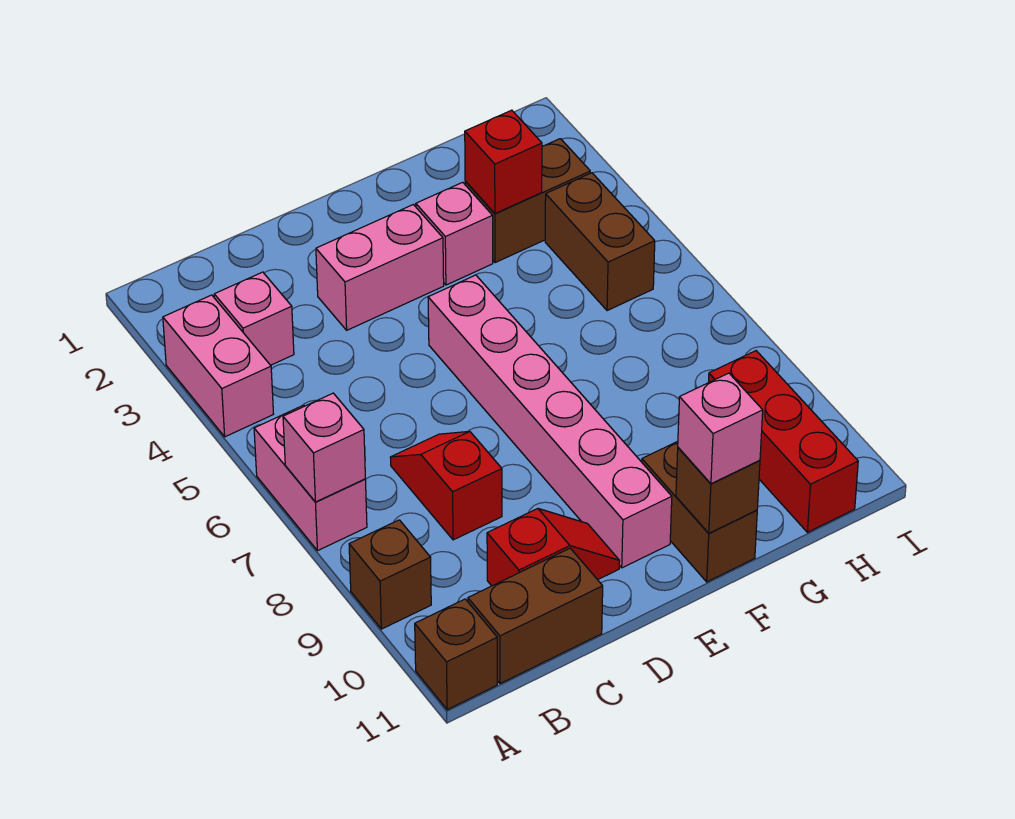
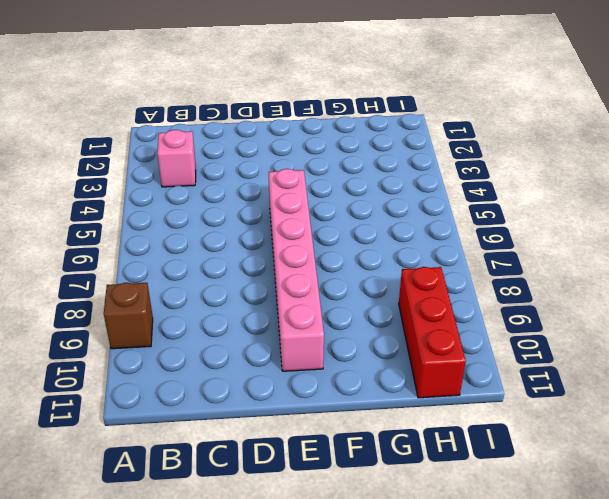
none -> pink 1x2 brick [163,295,273,437]
none -> pink 1x2 brick [254,405,367,551]
none -> brown 1x1 brick [415,599,497,710]

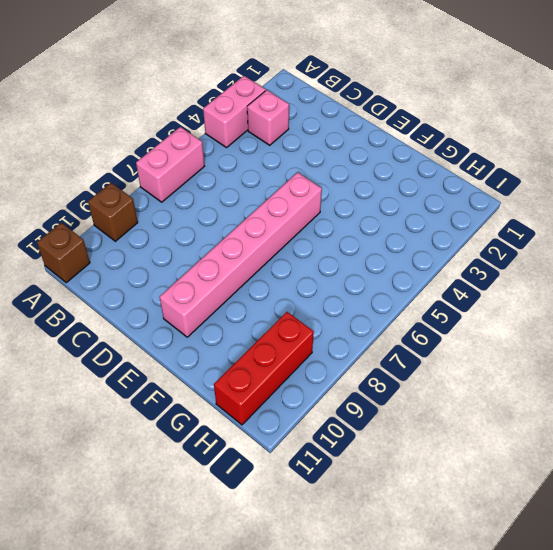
none -> brown 1x2 brick [468,548,603,684]
none -> red 1x2 slope [390,431,502,540]
none -> red 1x2 slope [487,509,620,586]

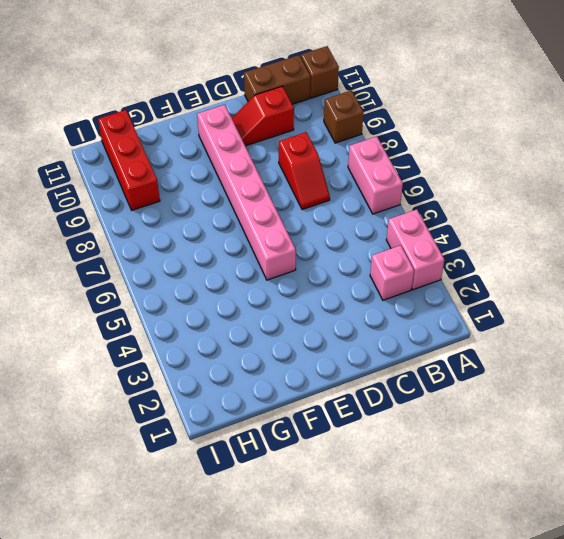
none -> pink 1x2 brick [316,205,444,330]
none -> pink 1x1 brick [416,182,493,285]
none -> brown 1x2 brick [642,441,757,582]

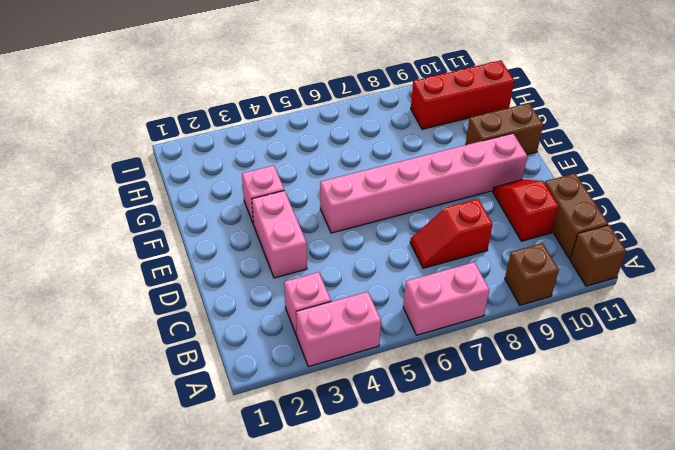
none -> brown 1x2 brick [465,139,590,263]
none -> brown 1x2 brick [545,173,655,311]
none -> pink 1x1 brick [283,393,365,502]

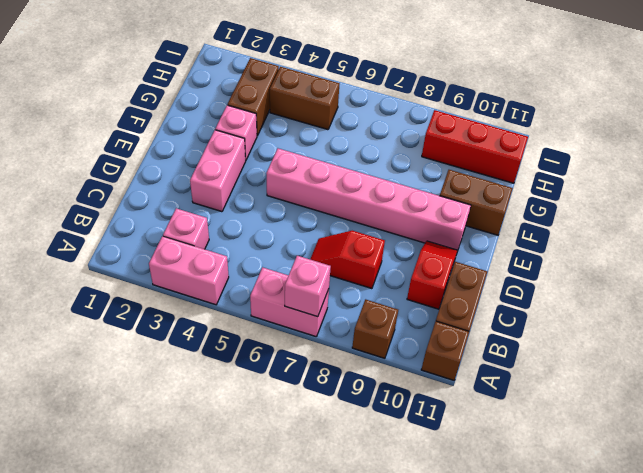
none -> brown 1x1 brick [676,448,760,533]
none -> red 1x1 brick [465,110,542,213]
none -> pink 1x1 brick [678,373,763,484]

